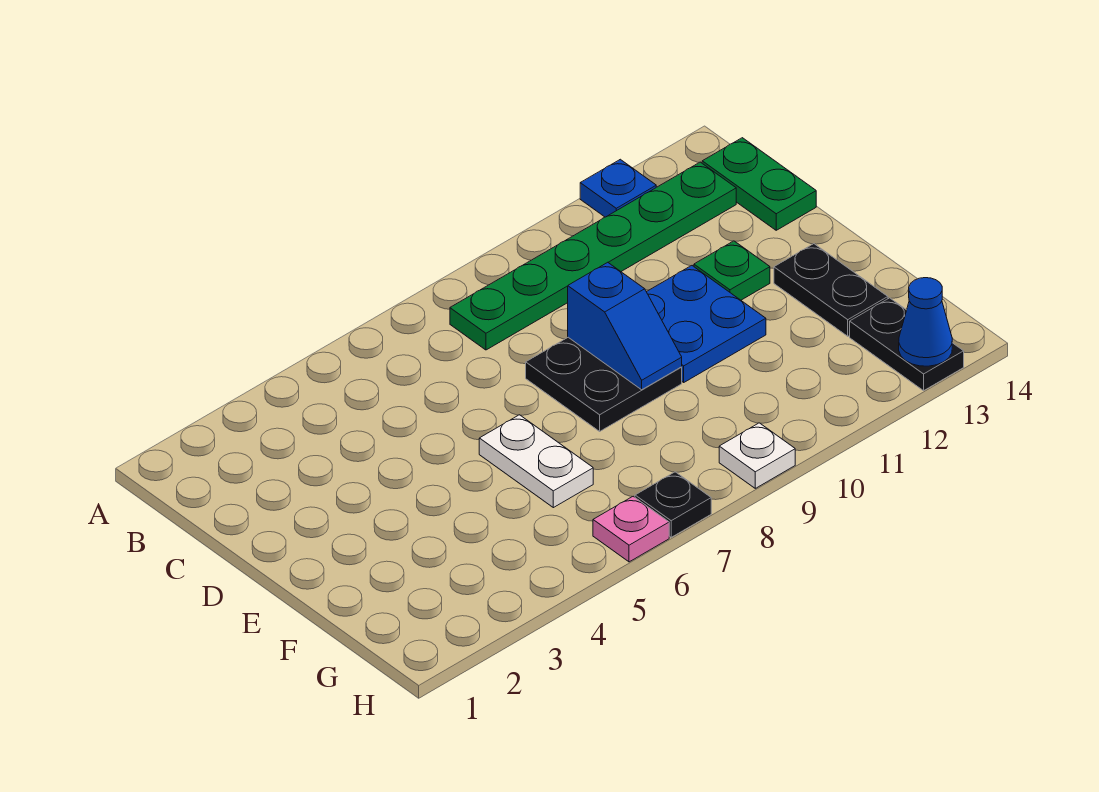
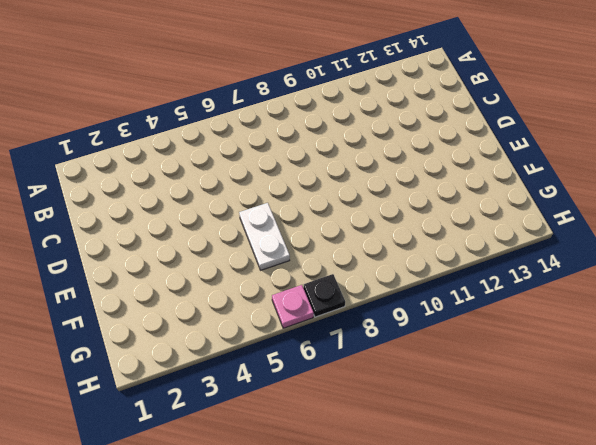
none -> blue 1x1 plate [580,159,656,217]
none -> green 1x6 plate [450,162,736,350]
none -> green 1x2 plate [702,138,816,230]

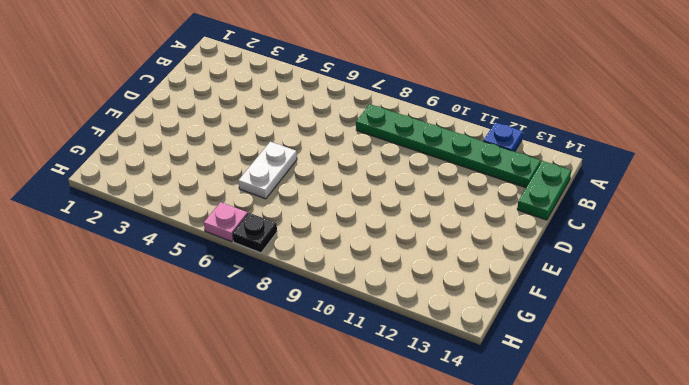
none -> black 2x2 plate [526,337,682,431]
none -> blue 2x2 plate [647,266,766,382]
none -> green 1x1 plate [694,241,770,300]

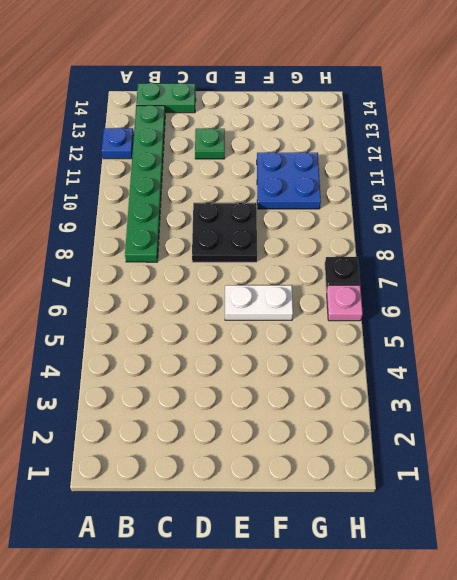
blue 2x2 plate [257,153,321,209] -> blue 2x2 plate moved to [647,266,766,382]
none -> black 1x2 plate [774,244,888,336]
none -> black 1x2 plate [850,298,964,391]
none -> white 1x1 plate [719,423,795,488]

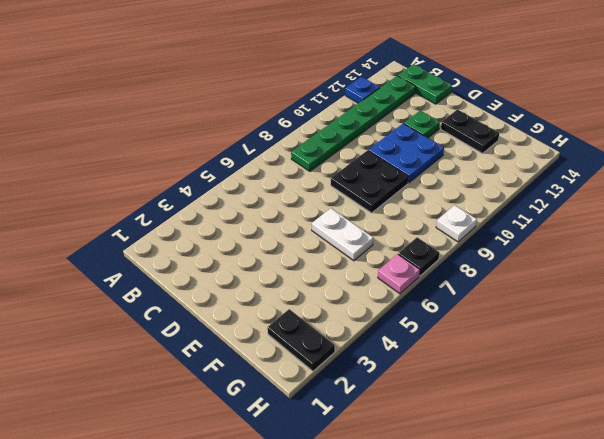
black 1x2 plate [267,309,335,371] -> black 1x2 plate moved to [850,298,964,391]
none -> blue 1x2 slope [568,262,682,390]
none -> blue 1x1 cone [899,278,952,366]

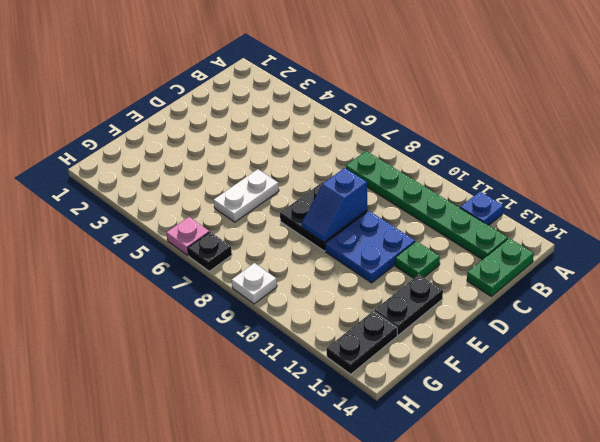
none -> blue 1x1 cone [899,278,952,366]

